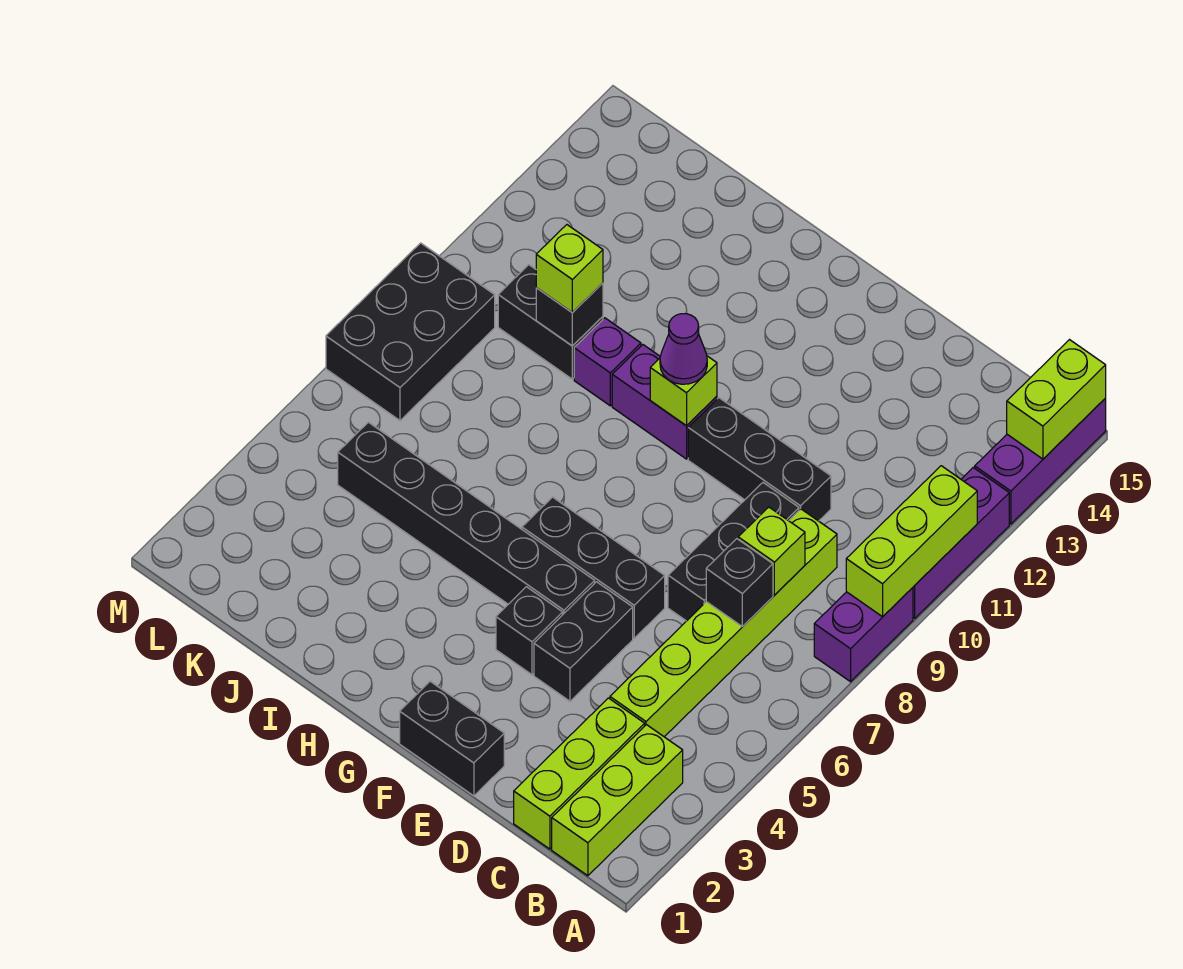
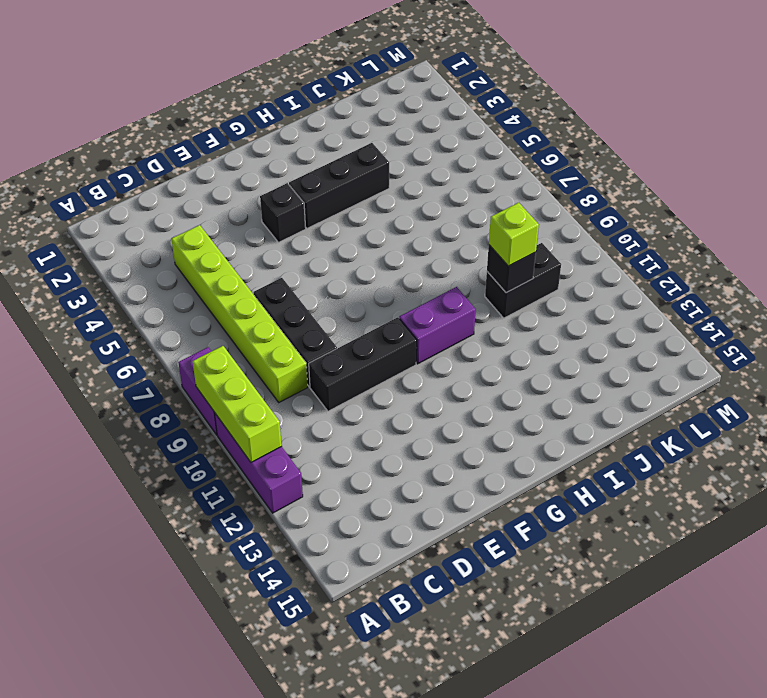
black 1x3 brick [289,143,389,228] -> black 1x3 brick moved to [522,497,665,638]
none -> purple 1x3 brick [975,398,1106,524]
none -> lime 1x3 brick [552,725,683,876]
none -> lime 1x3 brick [514,698,645,849]

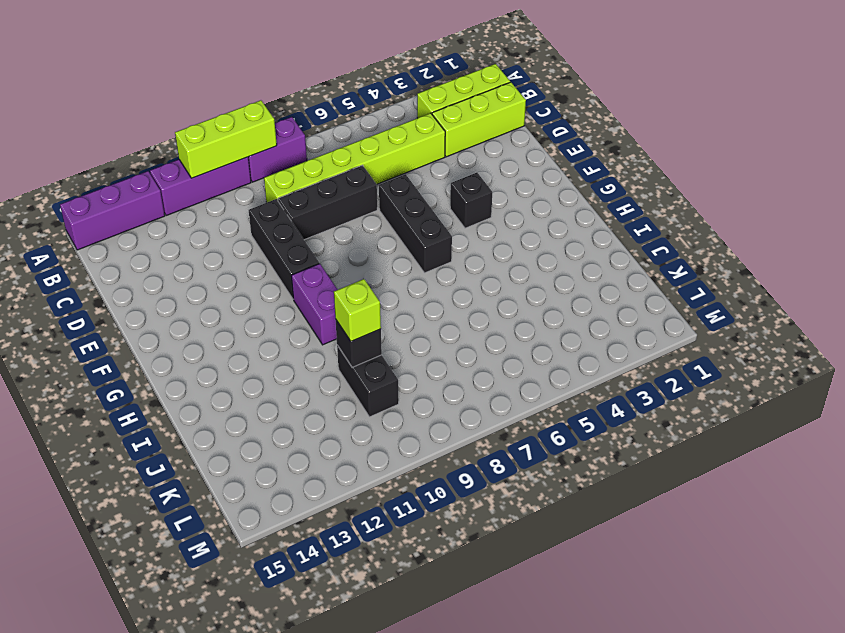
none -> black 1x2 brick [400,681,504,796]
none -> black 1x2 brick [534,582,633,701]
none -> black 1x6 brick [338,422,595,614]

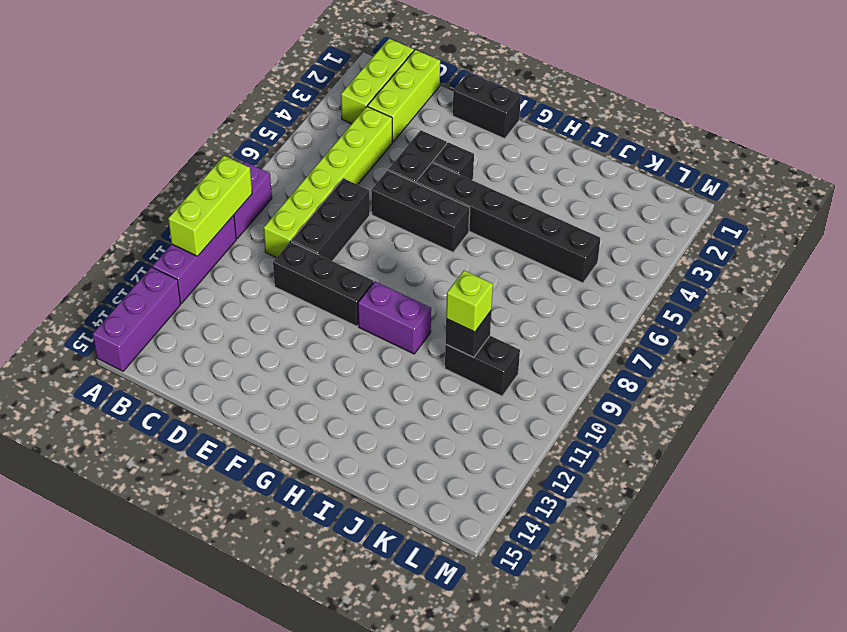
none -> purple 1x1 brick [574,318,641,406]
none -> black 2x3 brick [326,243,495,420]
none -> lime 1x2 brick [1007,340,1106,459]

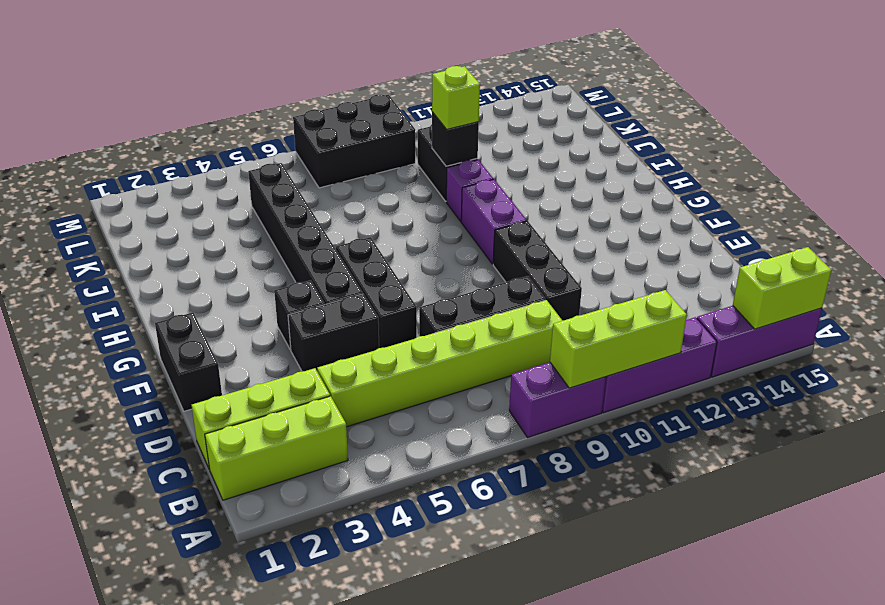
none -> black 1x1 brick [706,539,773,627]
none -> lime 1x1 brick [738,507,805,595]
none -> lime 1x1 brick [650,356,717,426]

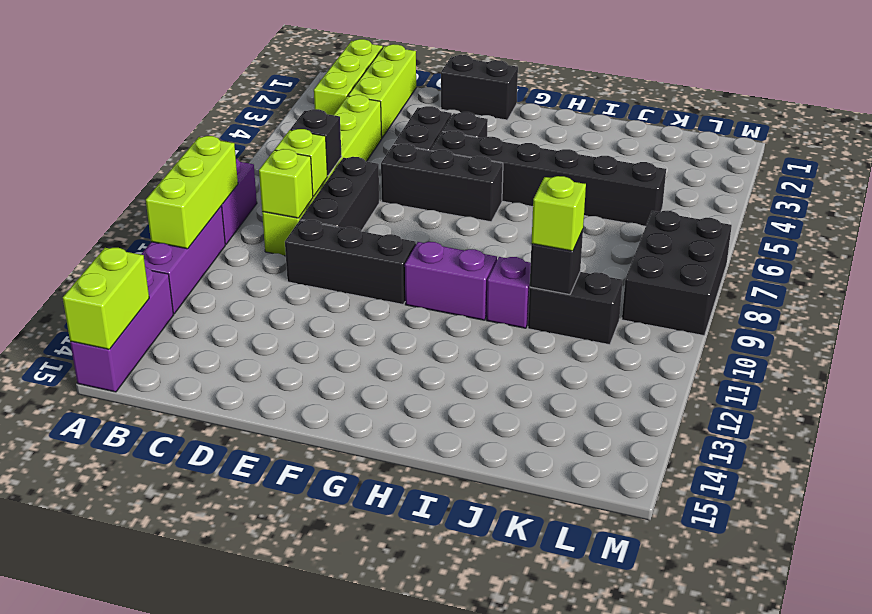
lime 1x1 brick [259,149,313,218] -> lime 1x1 brick moved to [650,356,717,426]
none -> purple 1x1 cone [660,314,707,384]

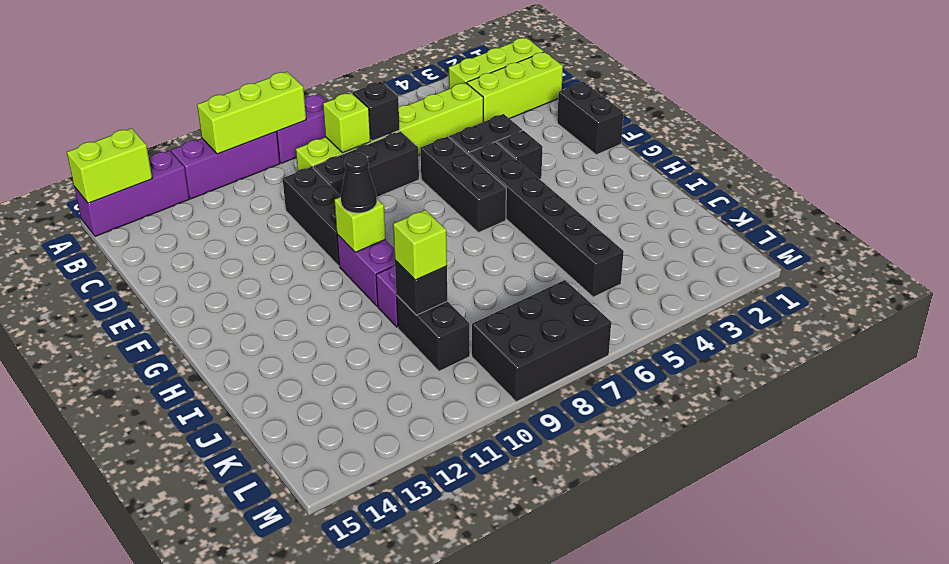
black 1x1 cone [341,153,377,213] -> purple 1x1 cone [660,314,707,384]

